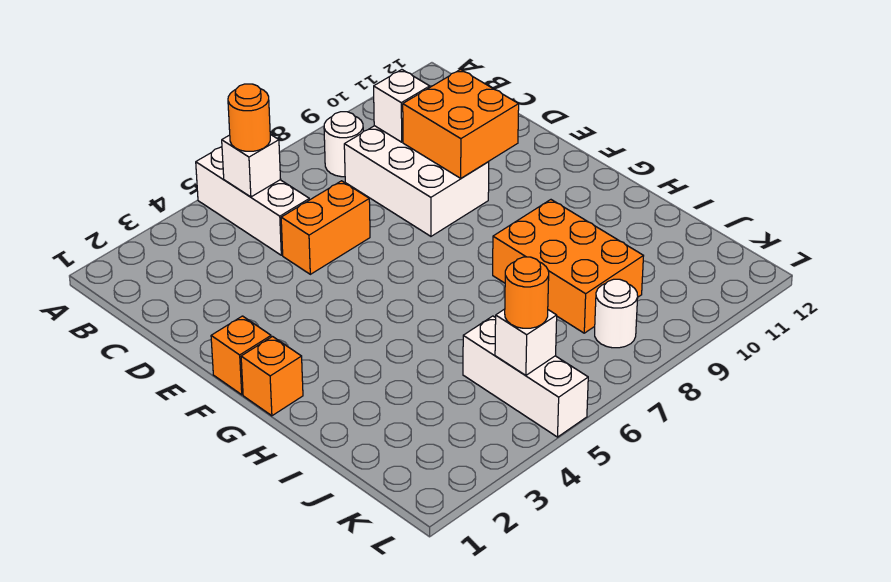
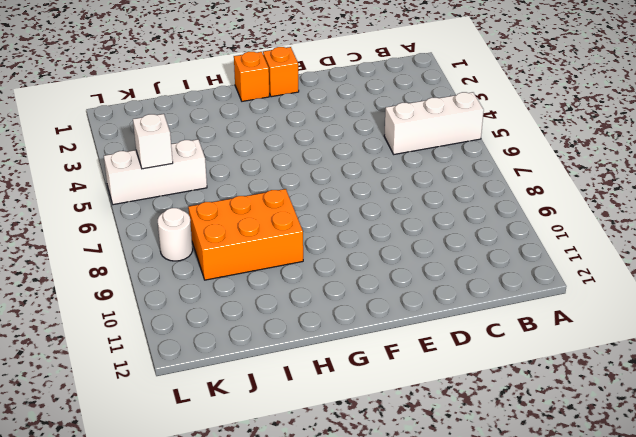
none -> white 1x1 round brick [324,112,363,177]
none -> white 2x3 brick [344,126,489,236]
none -> orange 1x2 brick [281,181,370,274]

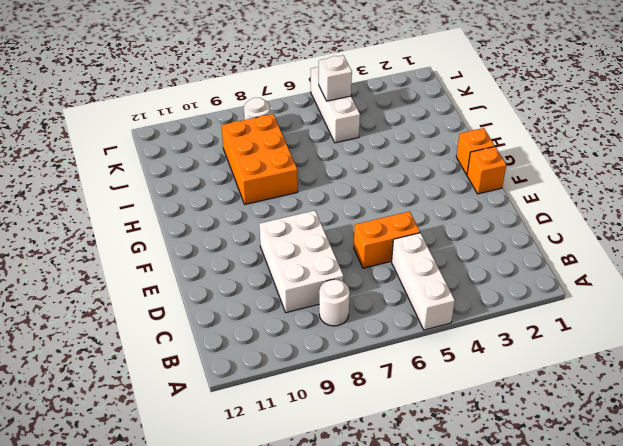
none -> white 1x1 brick [222,134,281,197]
none -> white 1x1 brick [374,70,430,142]
none -> orange 2x2 brick [403,70,519,178]

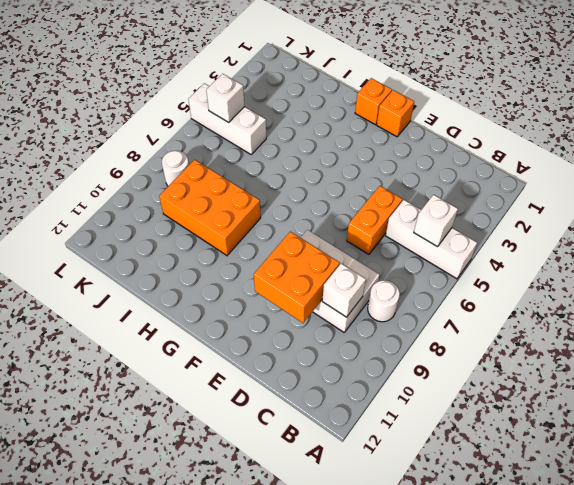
none -> orange 1x1 round brick [228,84,270,151]
none -> orange 1x1 round brick [505,257,549,328]

